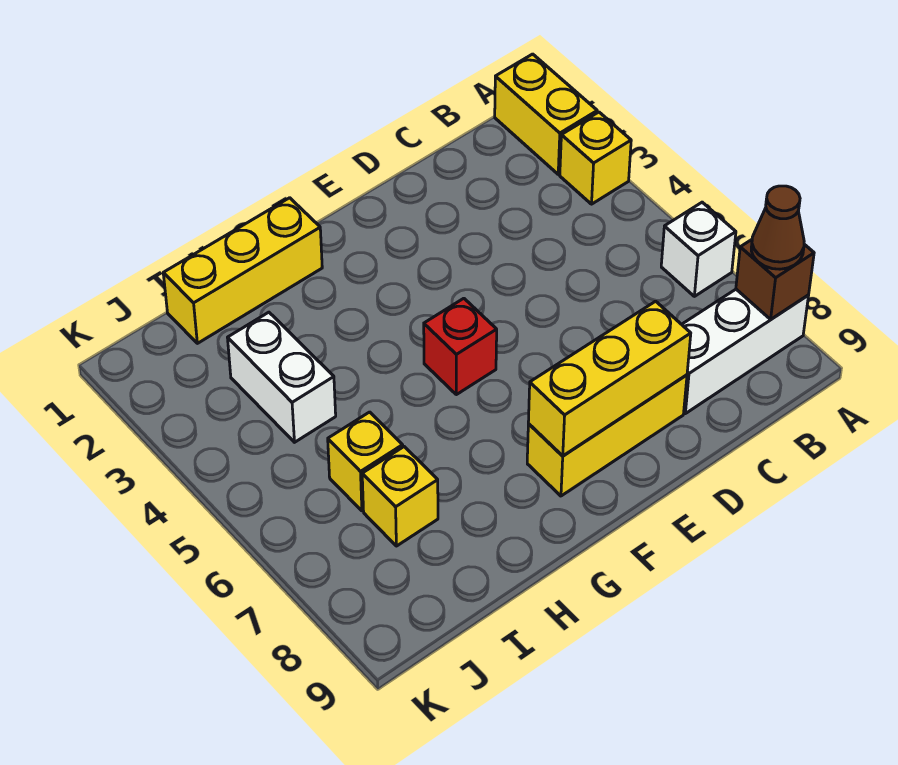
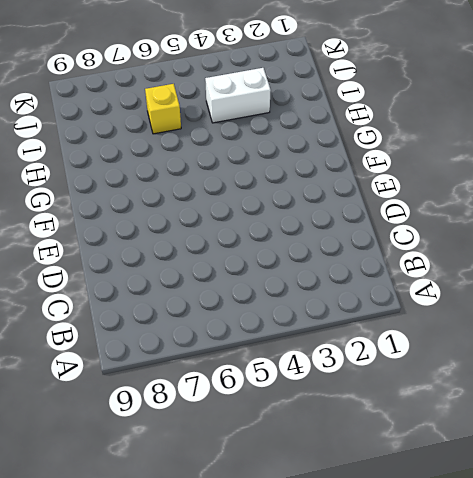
none -> yellow 1x2 brick [495,54,597,174]
none -> yellow 1x1 brick [560,112,631,204]
none -> white 1x1 brick [661,202,736,296]

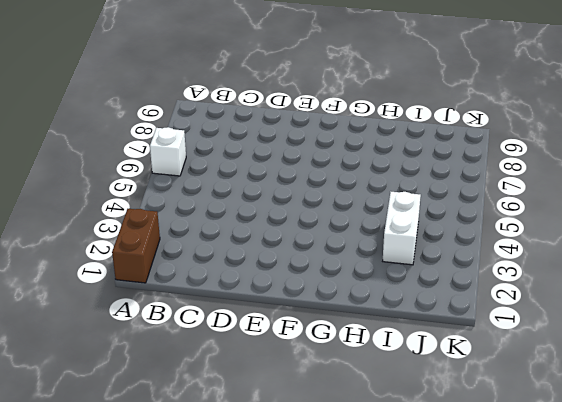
brown 1x2 brick [112,209,160,283] -> yellow 1x2 brick [495,54,597,174]
none -> yellow 1x1 brick [560,112,631,204]
none -> white 1x3 brick [682,289,809,414]
none -> yellow 1x3 brick [527,375,687,496]

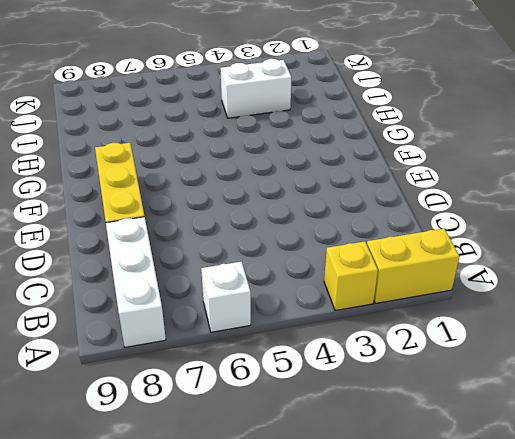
none -> red 1x1 brick [424,298,497,395]
none -> yellow 1x3 brick [163,198,322,343]
none -> yellow 1x1 brick [328,412,403,511]

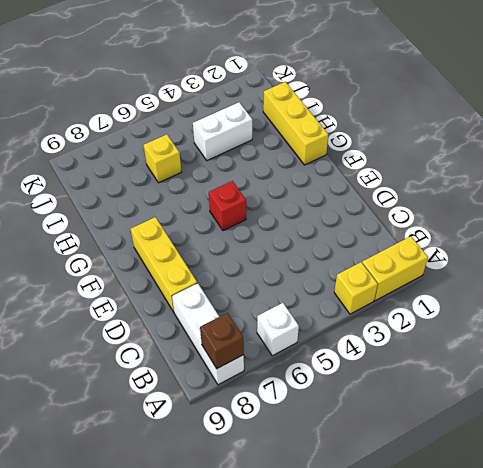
none -> yellow 1x1 brick [362,447,438,546]
none -> yellow 1x3 brick [528,301,691,456]
none -> brown 1x1 cone [751,186,804,269]

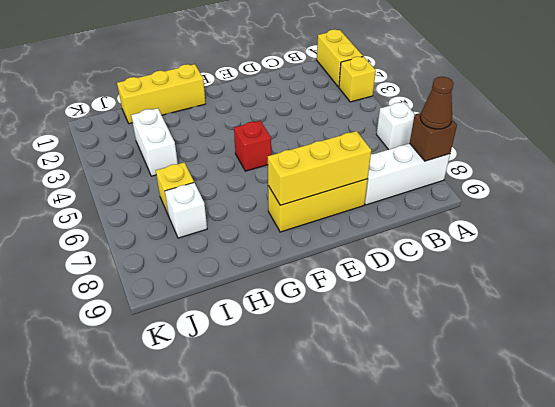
white 1x1 brick [165,183,207,238] -> yellow 1x1 brick [362,447,438,546]

